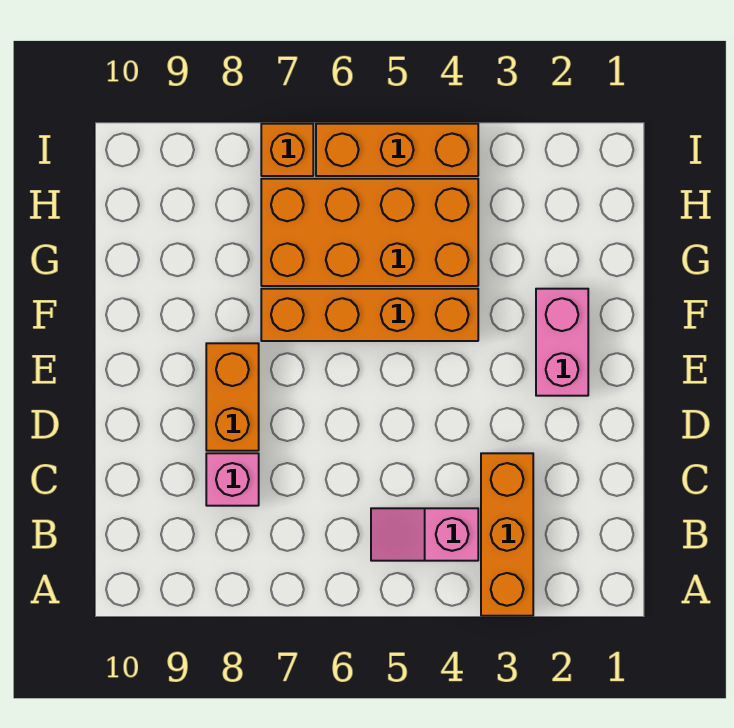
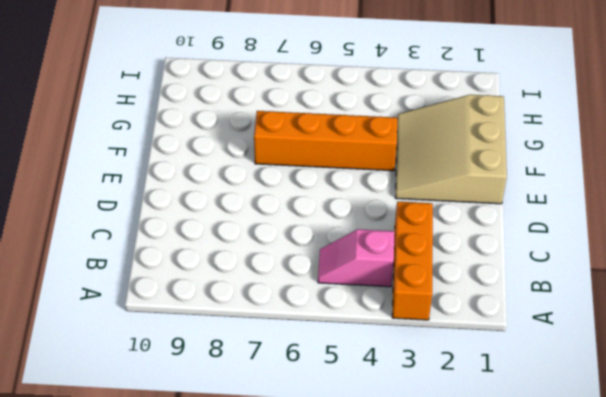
tan 3x3 slope [395,95,507,204] -> pink 1x2 brick [536,289,588,396]
none -> pink 1x1 brick [206,453,259,506]
none -> orange 1x2 brick [206,343,259,451]

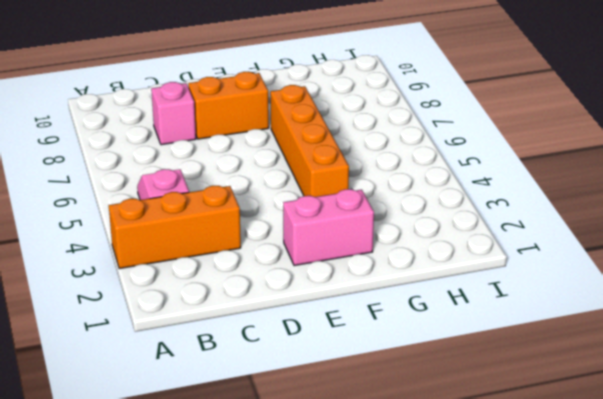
none -> orange 2x4 brick [261,179,478,286]
none -> orange 1x3 brick [316,124,478,176]

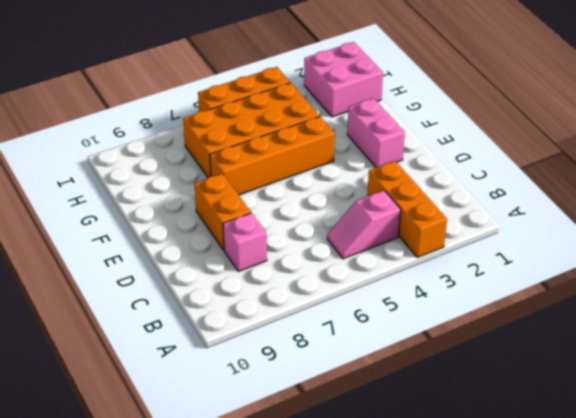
pink 2x2 brick [304,42,383,117] -> none
none -> orange 1x1 brick [261,124,313,176]

